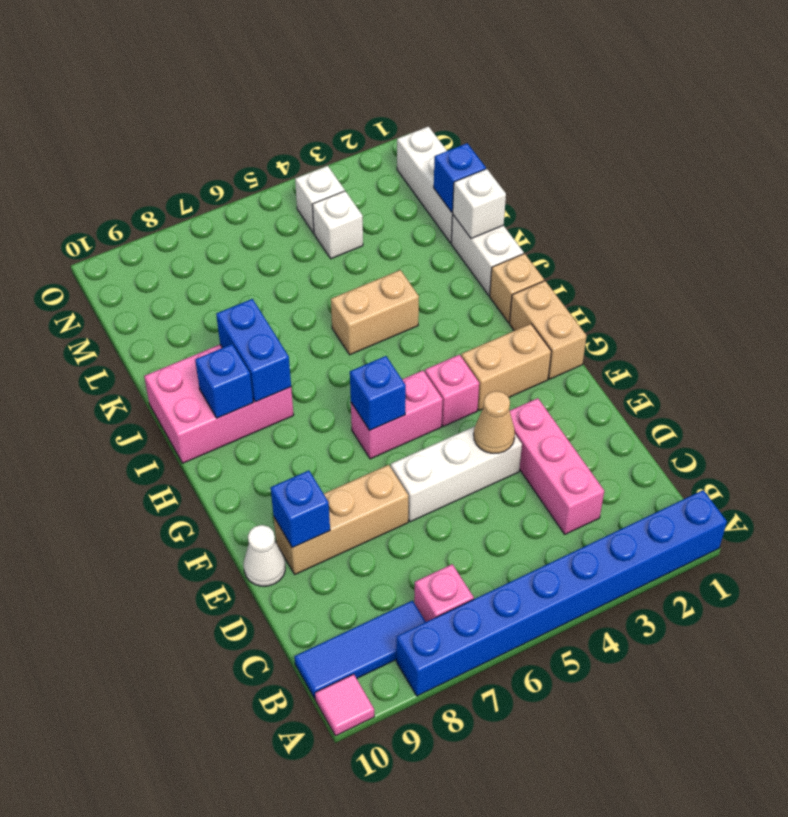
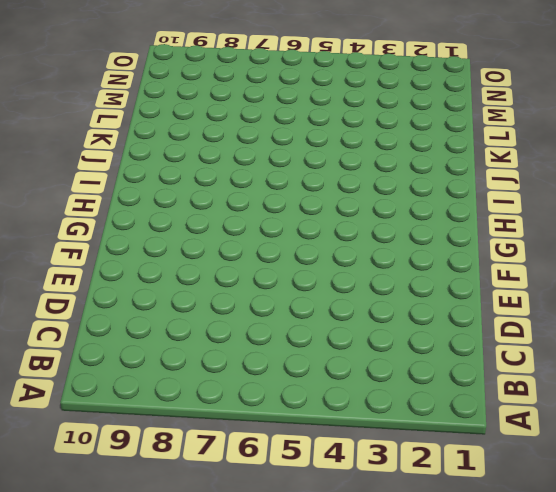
none -> blue 1x8 brick [396,490,727,696]
none -> pink 1x1 tile [315,674,374,736]
none -> pink 1x1 brick [414,564,474,622]

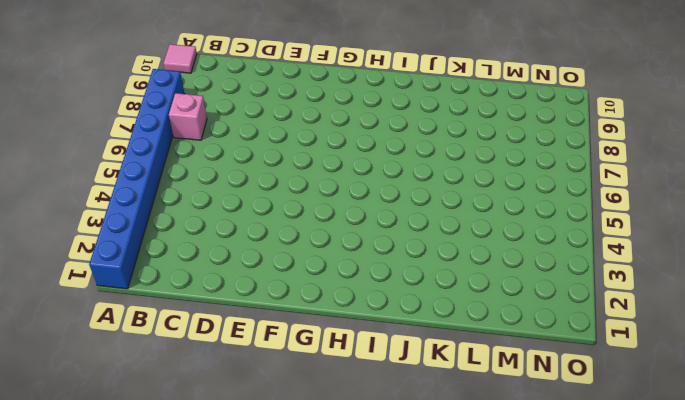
none -> blue 1x3 tile [294,601,426,699]
none -> pink 1x3 brick [510,398,604,534]
none -> white 1x3 brick [391,426,522,522]

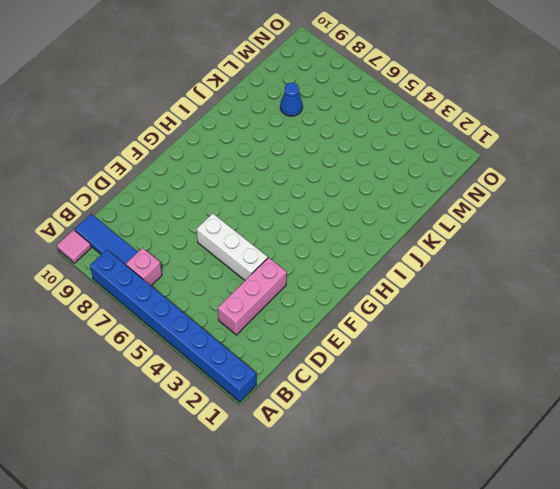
blue 1x1 cone [280,83,303,116] -> none
none -> tan 1x3 brick [274,465,408,574]
none -> white 1x1 cone [244,525,285,586]
none -> tan 1x2 brick [510,281,587,379]

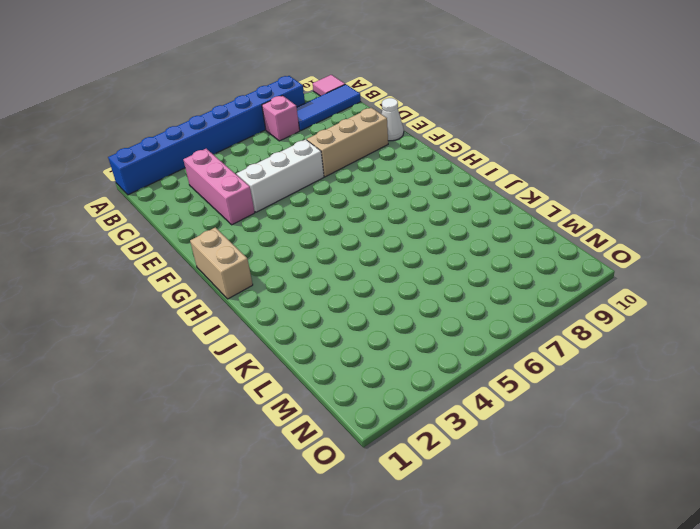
none -> tan 1x2 brick [461,324,551,411]
none -> pink 1x1 brick [425,355,479,426]
none -> pink 1x2 brick [351,371,443,459]

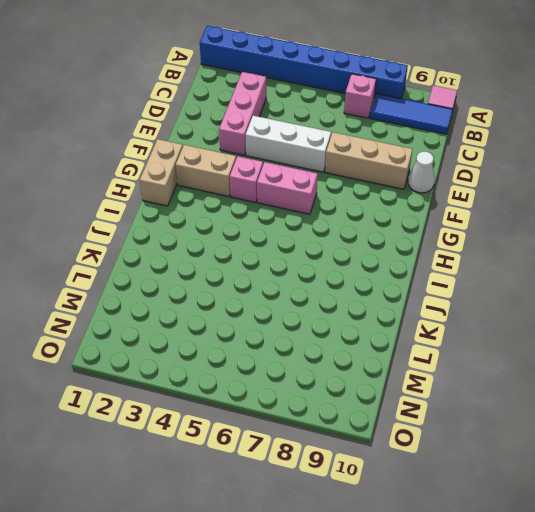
none -> tan 1x1 brick [490,254,544,323]
none -> pink 2x3 brick [144,345,294,463]
none -> white 1x2 brick [451,215,524,296]

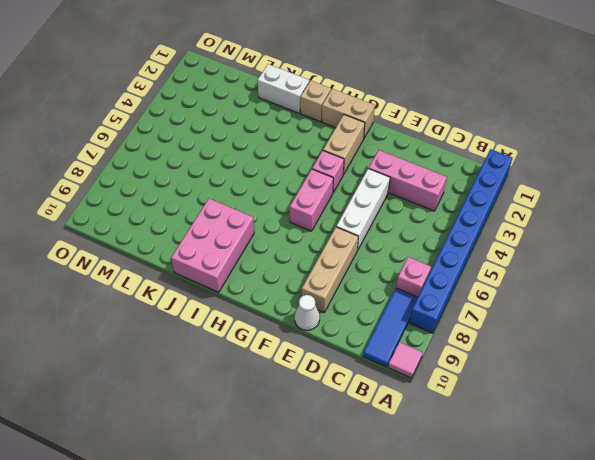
none -> tan 1x2 brick [331,270,419,355]
none -> white 1x3 brick [397,126,453,243]
none -> white 1x1 brick [312,191,363,259]

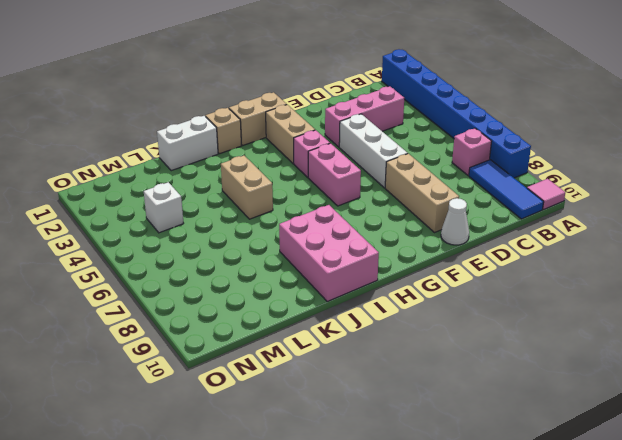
none -> white 1x3 brick [397,126,453,243]
none -> white 1x1 brick [295,166,345,233]
none -> tan 1x1 cone [474,391,515,453]

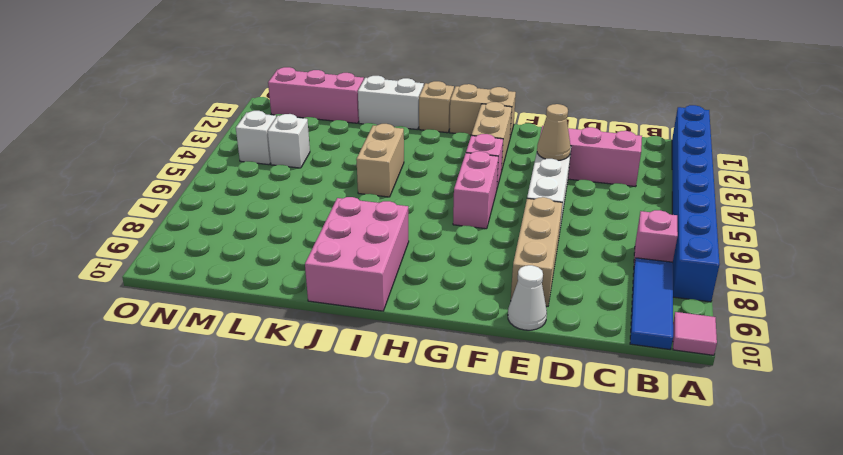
pink 1x3 brick [268,67,364,123] -> white 1x3 brick [397,126,453,243]
none -> blue 1x1 brick [271,470,330,548]
none -> blue 1x1 brick [350,356,406,431]
none -> blue 1x2 brick [216,299,291,402]

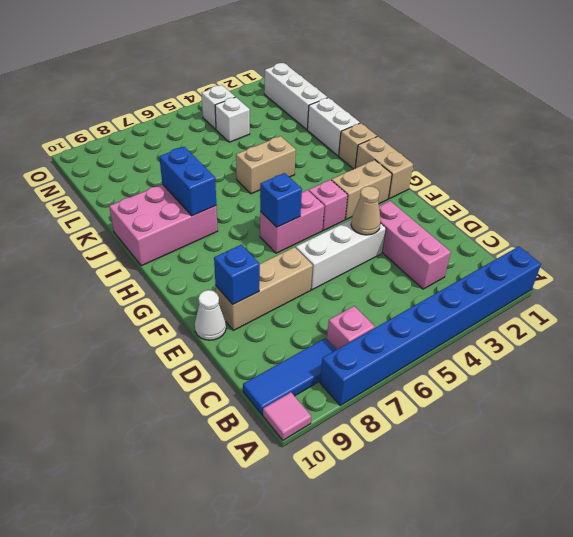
none -> blue 1x1 brick [195,344,253,418]
none -> white 1x1 brick [453,169,506,239]
none -> blue 1x1 brick [434,143,486,212]

